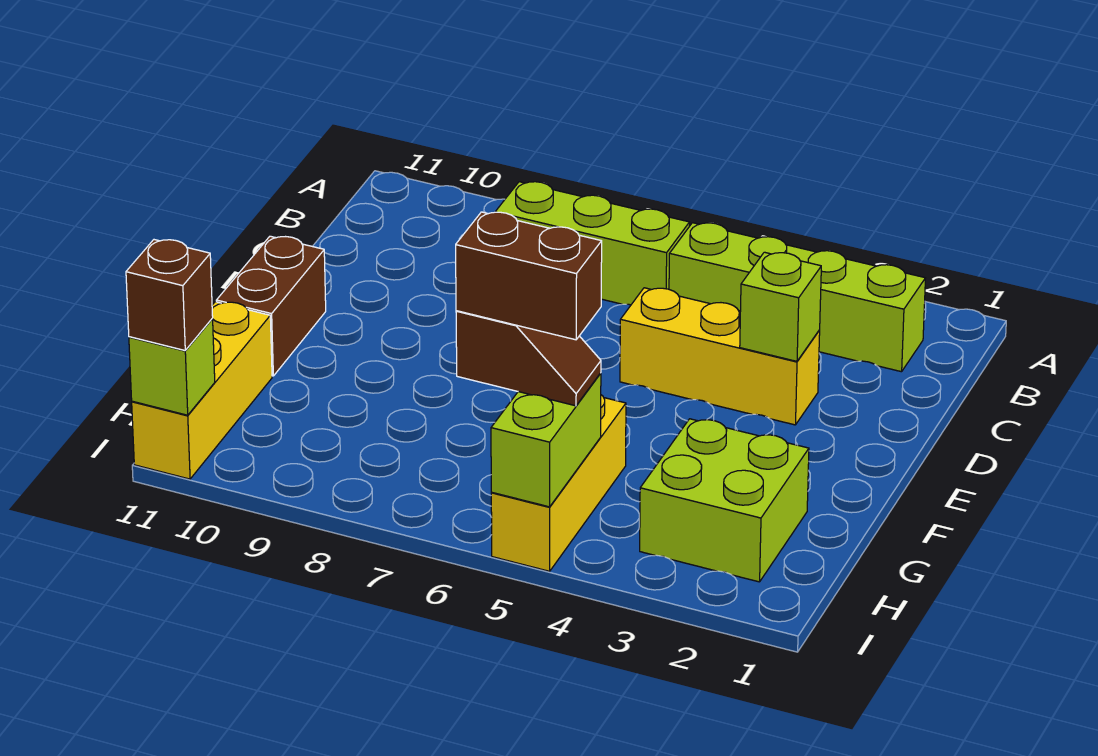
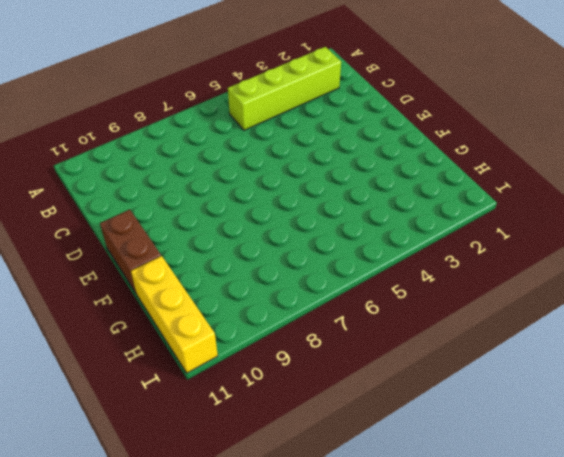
none -> lime 1x3 brick [495,182,690,305]
none -> yellow 1x3 brick [620,288,820,425]
none -> lime 2x2 brick [640,419,809,582]

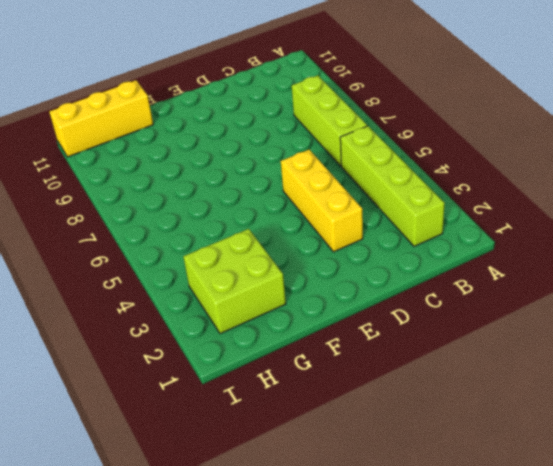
none -> brown 1x2 brick [216,236,326,376]
none -> yellow 1x3 brick [491,395,626,571]
none -> lime 1x1 brick [740,252,821,361]

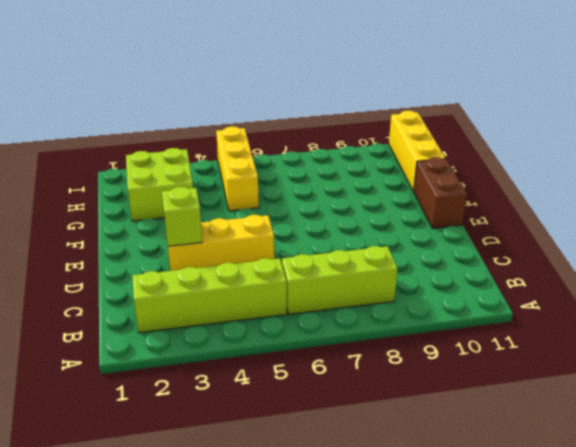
none -> lime 1x2 brick [491,373,601,507]
none -> lime 1x1 brick [129,319,215,415]
none -> brown 1x2 slope [456,311,601,406]

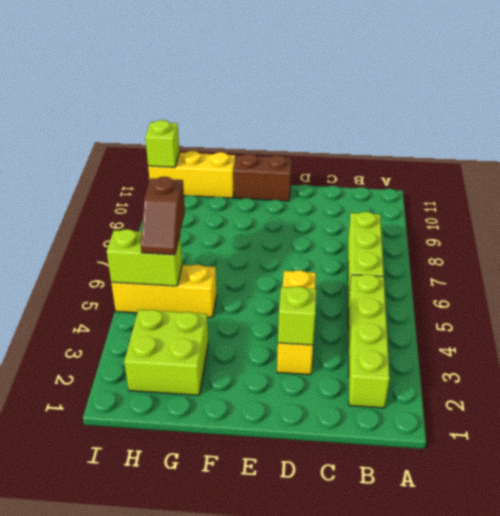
none -> brown 1x1 brick [126,240,213,350]
none -> brown 1x2 brick [456,212,602,340]

